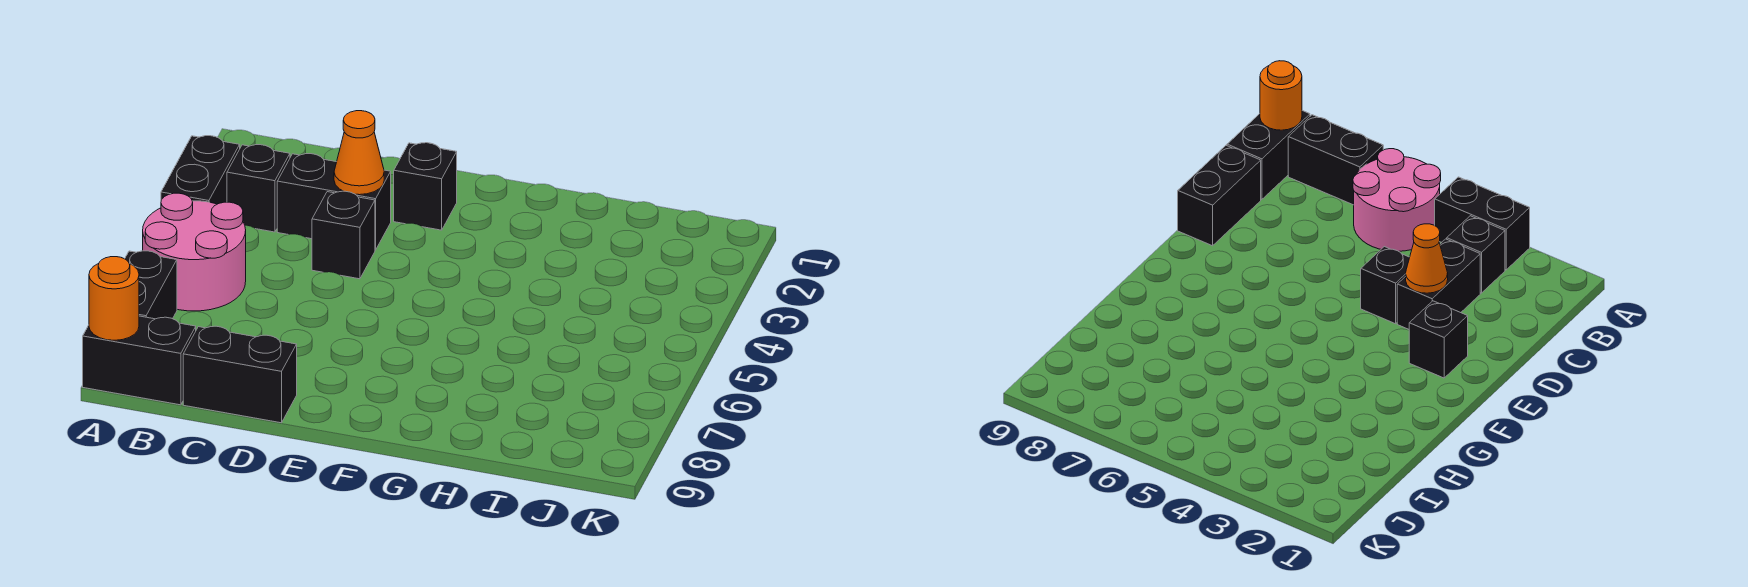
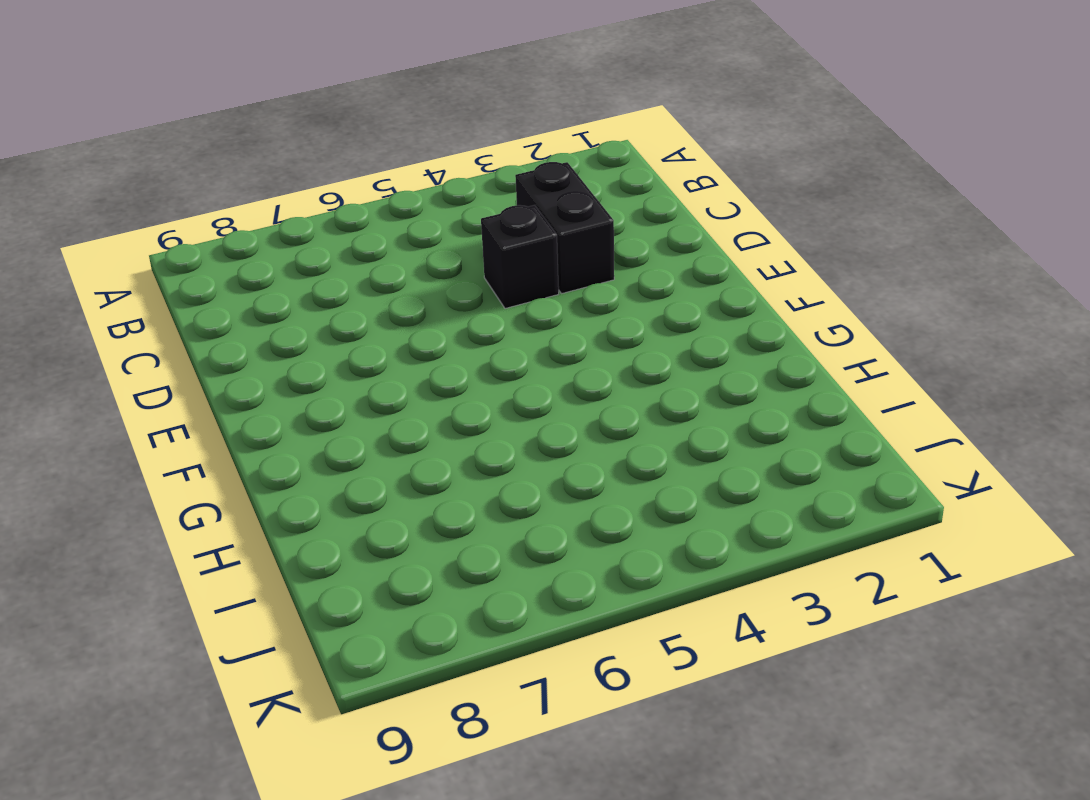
none -> black 1x2 brick [161,136,240,204]
none -> pink 2x2 round brick [143,193,246,311]

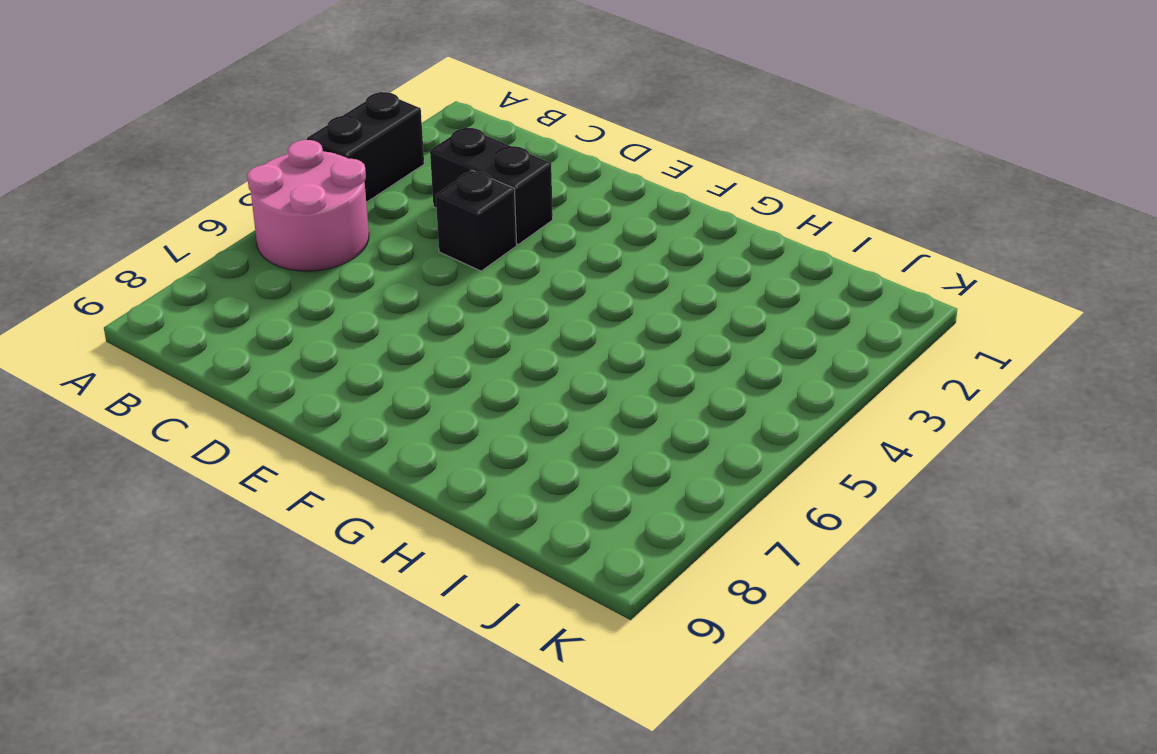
none -> black 1x2 brick [125,251,177,319]
none -> black 1x2 brick [83,316,196,405]

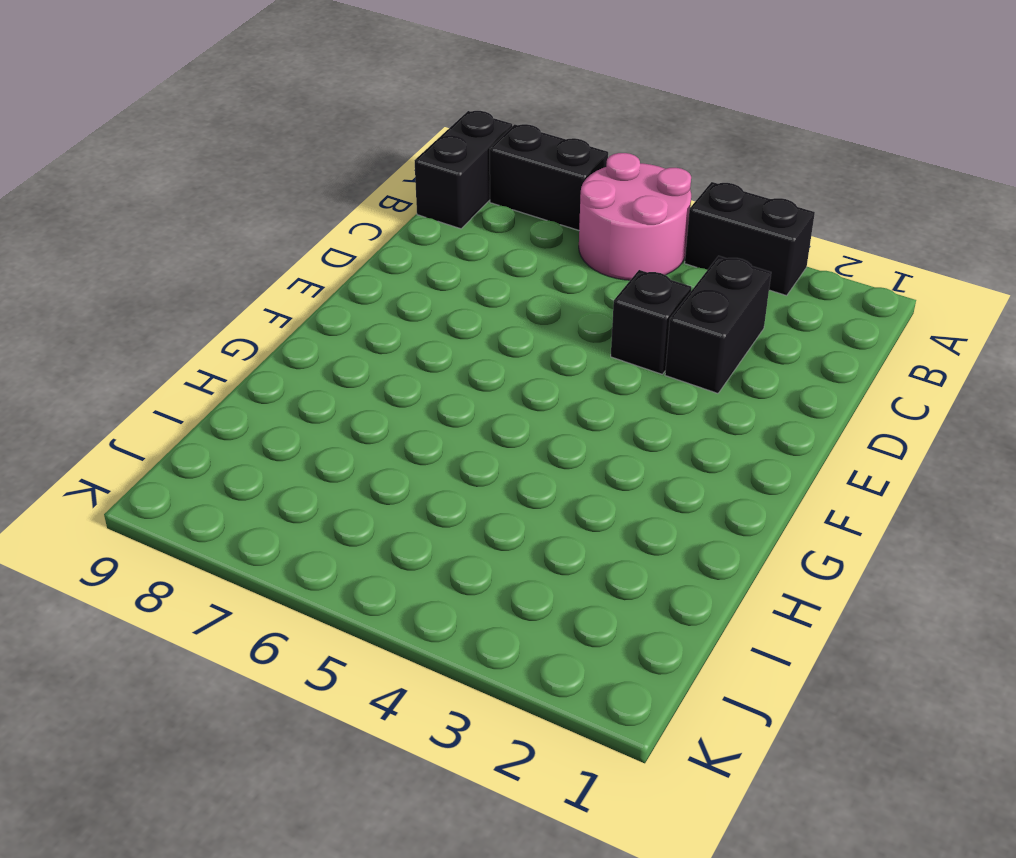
none -> black 1x1 brick [227,145,290,232]
none -> black 1x2 brick [183,326,297,423]

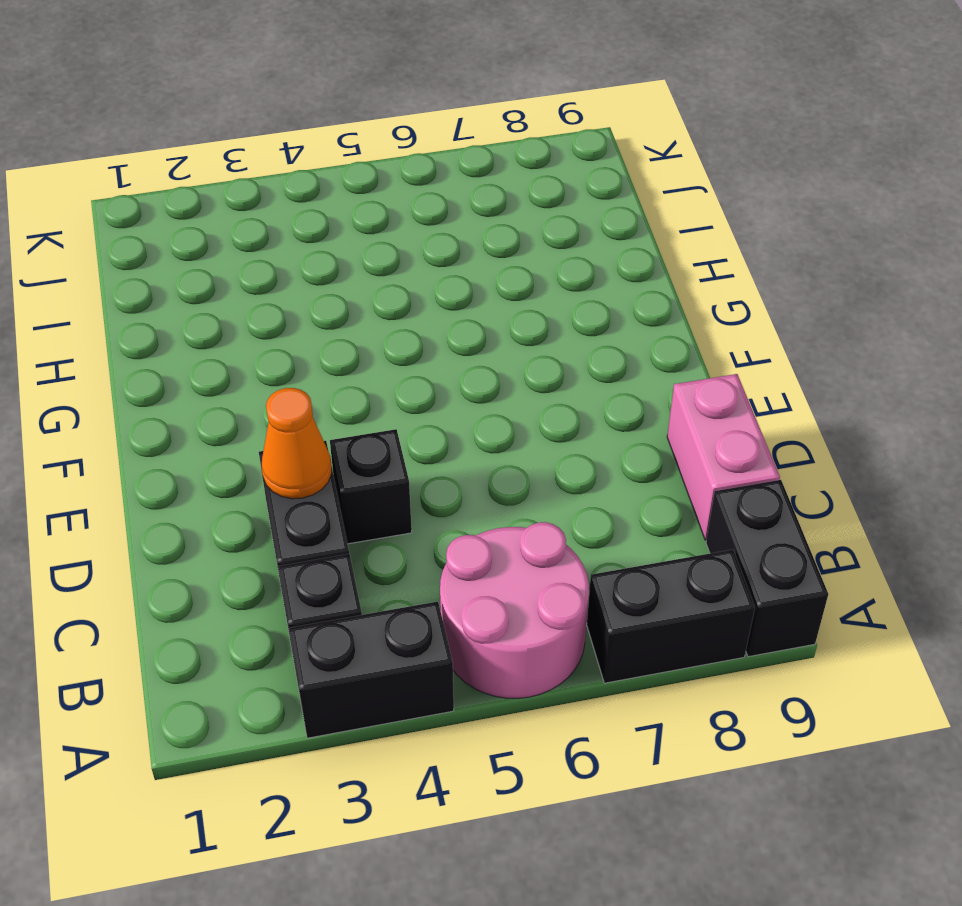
pink 1x2 brick [667,374,780,540] -> black 1x2 brick [183,326,297,423]
none -> black 1x1 brick [394,143,457,230]
none -> orange 1x1 round brick [89,257,139,340]

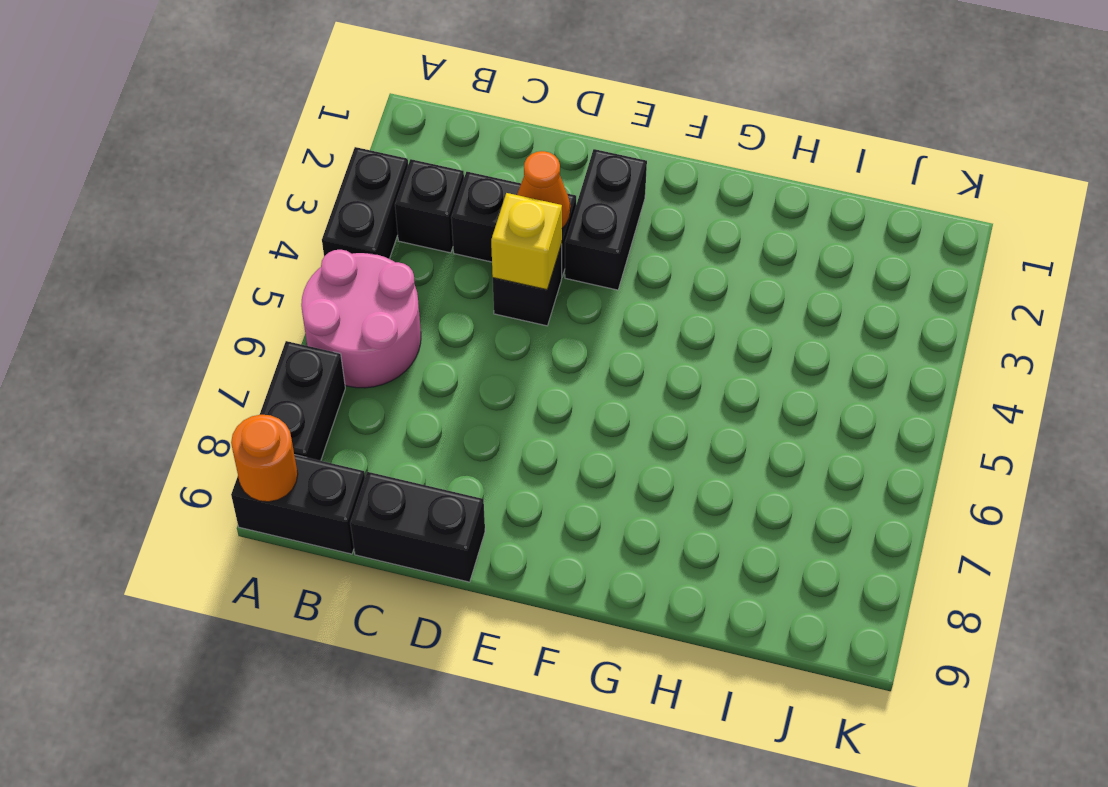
yellow 1x1 brick [491,193,562,290] -> none
black 1x2 brick [565,149,647,290] -> black 1x1 brick [394,143,457,230]

